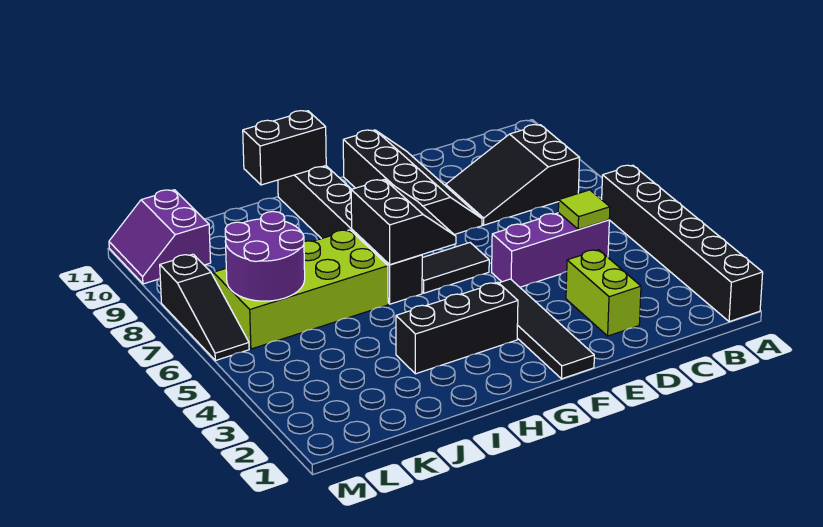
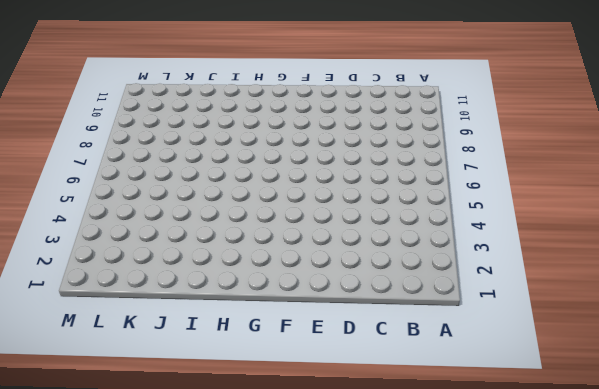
none -> black 1x6 brick [602,165,763,322]
none -> black 2x3 slope [446,125,579,225]
none -> purple 1x3 brick [492,213,609,287]

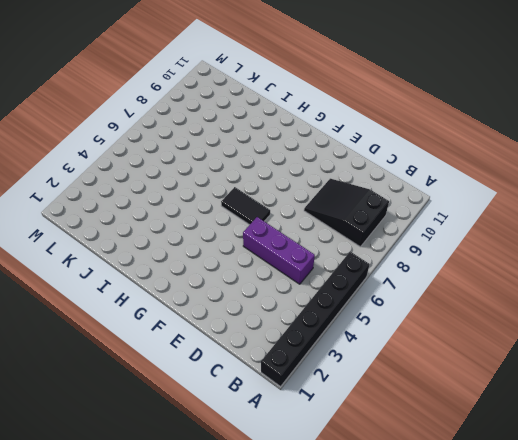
none -> lime 1x2 brick [566,250,641,336]
none -> black 2x4 slope [343,130,482,235]
none -> black 1x4 tile [499,279,594,379]

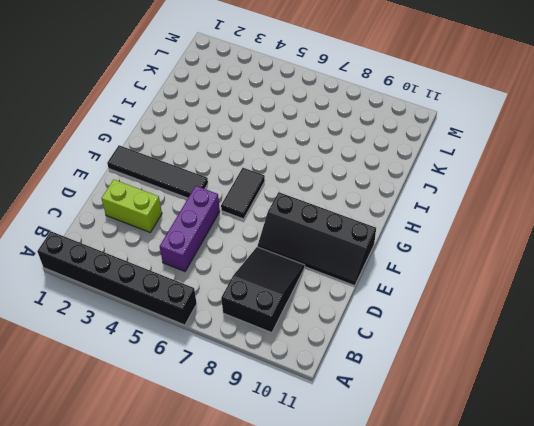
none -> black 1x3 brick [396,282,518,374]
none -> black 1x6 brick [278,166,422,304]
none -> lime 2x4 brick [213,230,388,349]

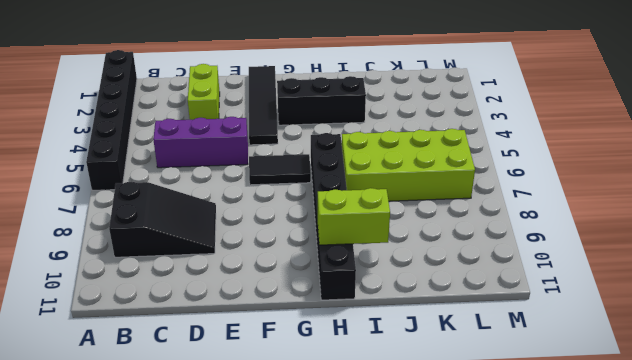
lime 1x2 brick [318,188,390,245] -> none
none -> black 2x4 slope [343,130,482,235]
none -> purple 2x2 slope [109,190,211,284]
none -> black 1x3 slope [160,254,249,361]

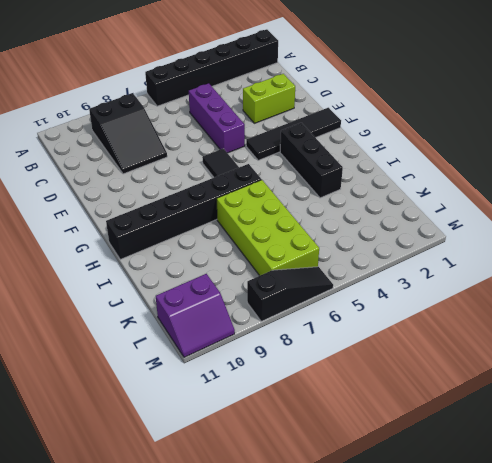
none -> black 2x4 slope [343,130,482,235]
none -> lime 1x1 tile [558,190,610,229]
none -> black 2x2 slope [351,179,456,265]

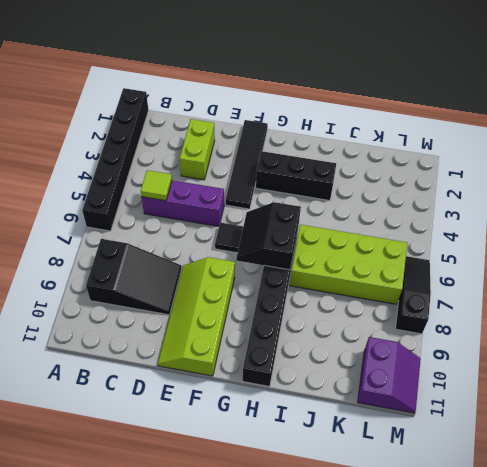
lime 2x4 slope [158,257,235,376] -> black 2x4 slope [343,130,482,235]
none -> black 1x2 brick [243,111,326,185]
none -> purple 2x2 round brick [225,212,305,301]

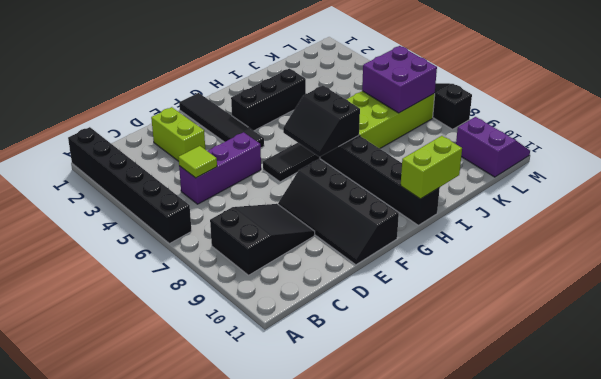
lime 1x2 brick [401,136,462,199] -> black 1x2 brick [243,111,326,185]
purple 2x2 brick [362,46,437,113] -> purple 2x2 round brick [225,212,305,301]

